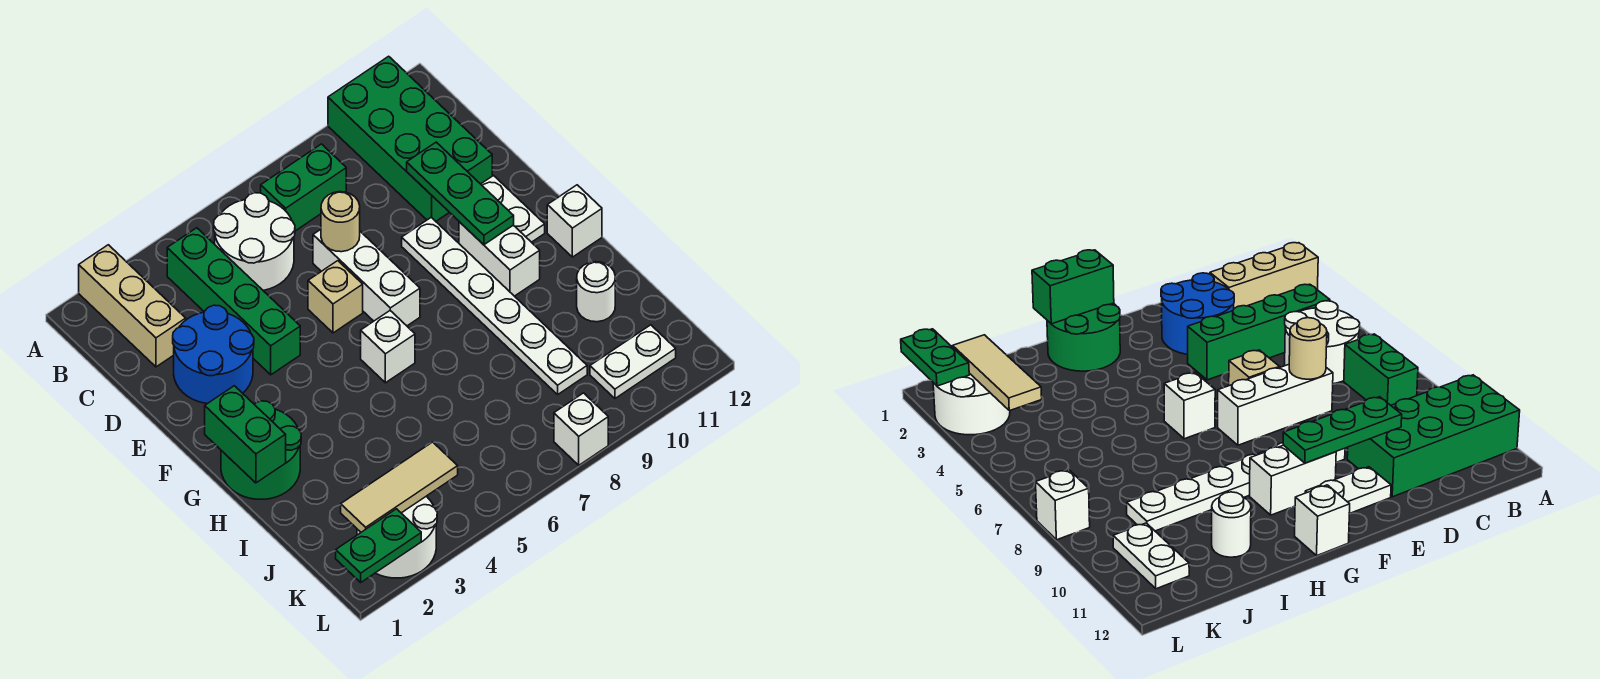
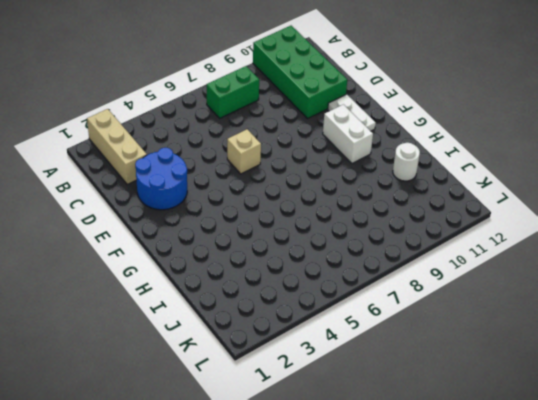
none -> green 1x4 brick [167,228,300,375]
none -> white 2x2 round brick [214,193,295,290]
none -> white 1x3 brick [313,230,420,326]

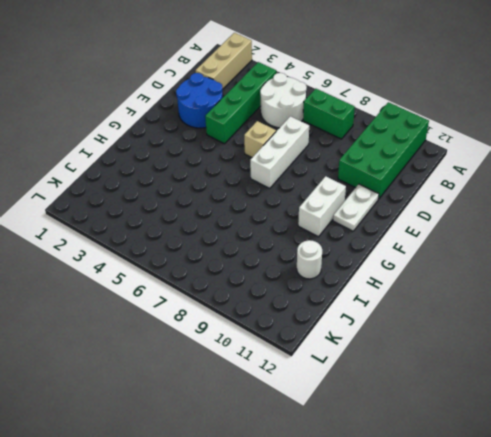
none -> white 1x6 plate [402,217,587,394]
none -> green 2x2 round brick [221,401,301,499]
none -> white 1x1 brick [361,311,415,383]

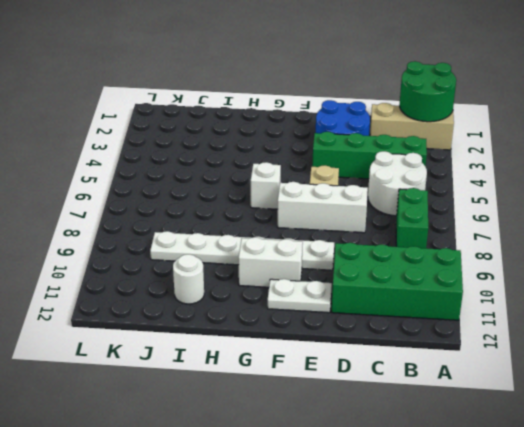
green 2x2 round brick [399,61,456,122] -> green 2x2 round brick moved to [221,401,301,499]
none -> white 1x1 brick [547,185,602,257]
none -> white 2x2 round brick [357,497,437,578]
none -> white 1x2 plate [590,325,676,398]

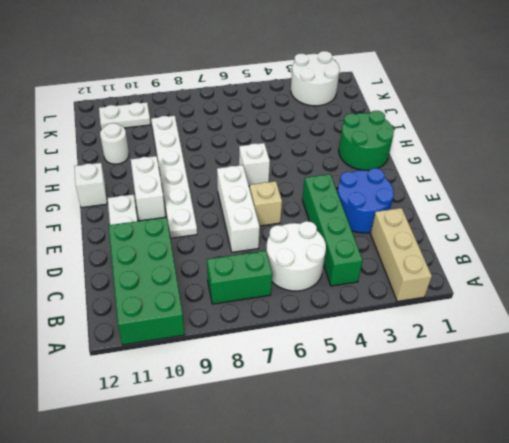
none -> white 1x1 brick [554,393,608,465]
none -> tan 1x1 round brick [321,192,360,252]
none -> green 1x3 plate [407,142,514,245]

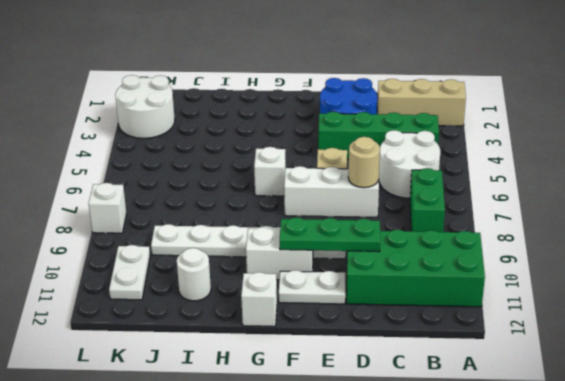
none -> green 2x2 round brick [221,401,301,499]
none -> green 1x2 brick [205,386,286,483]
none -> tan 1x3 tile [341,442,458,532]

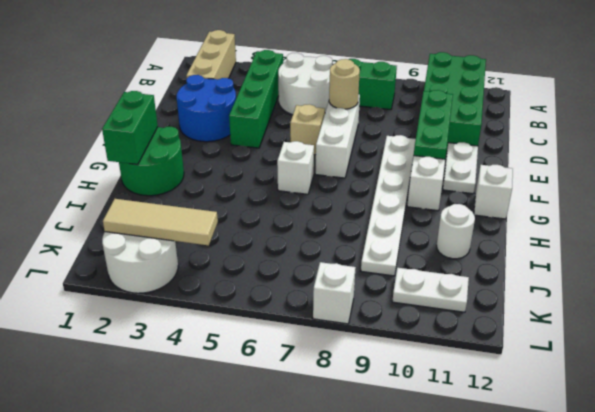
none -> green 1x2 plate [336,509,421,582]

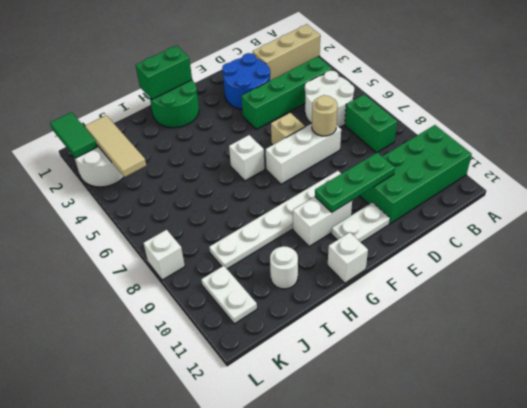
green 1x2 tile [50,112,97,158] -> green 1x2 plate [336,509,421,582]

